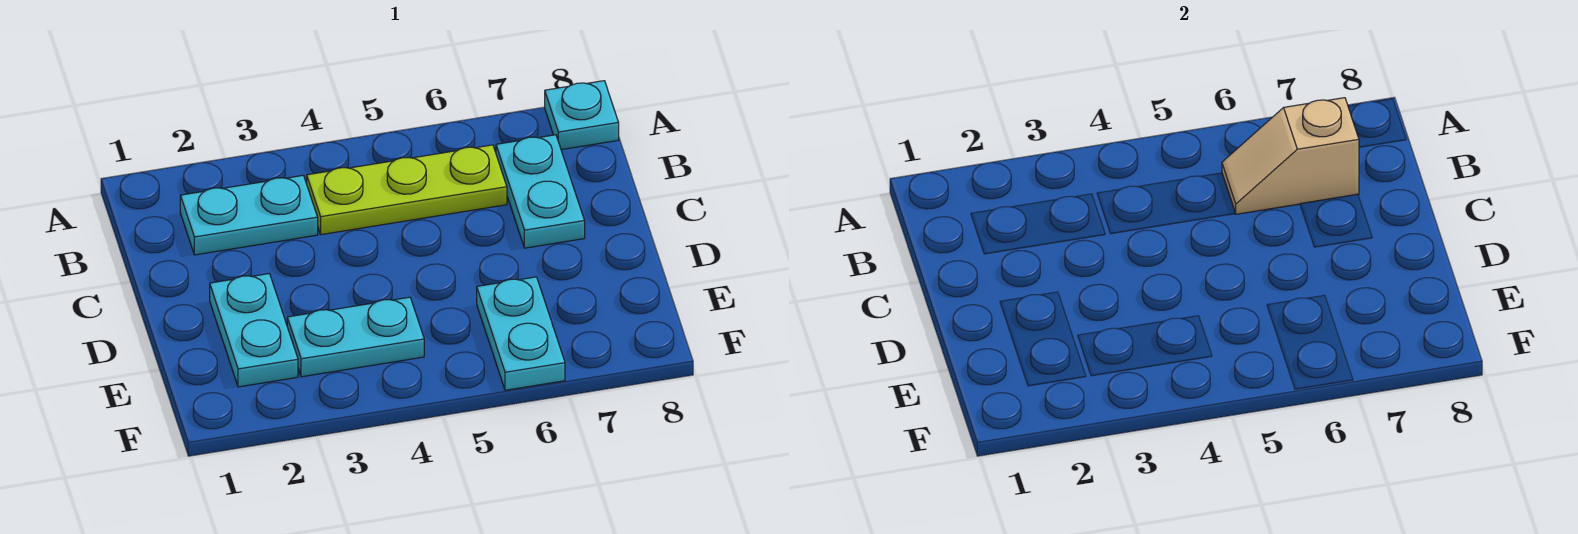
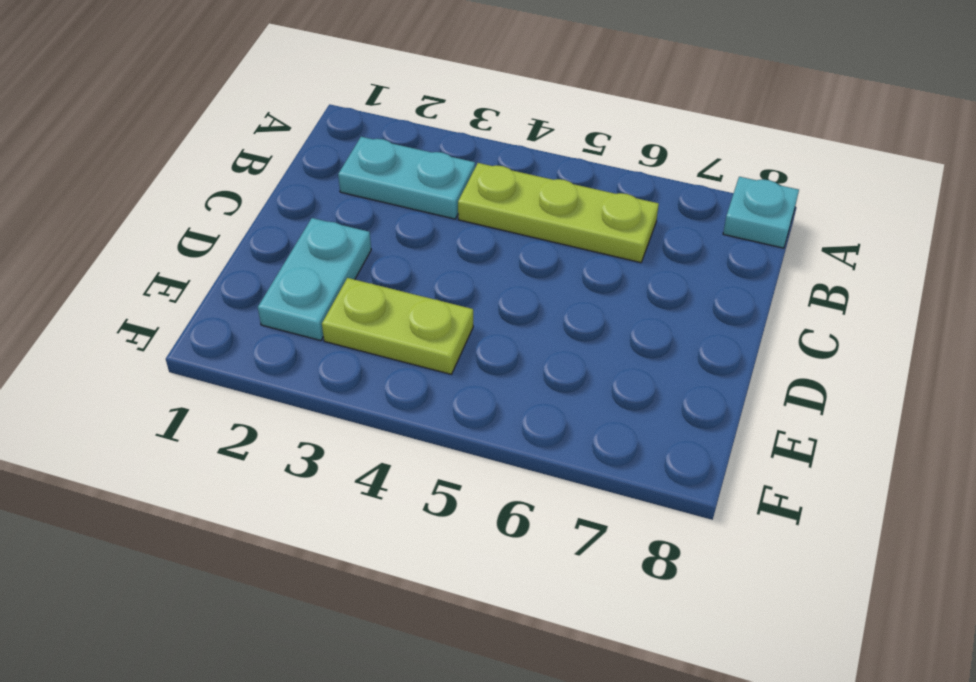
lime 1x2 plate [322,278,473,374] -> cyan 1x2 plate [287,297,424,377]
none -> cyan 1x2 plate [496,135,585,248]
none -> cyan 1x2 plate [477,277,565,390]

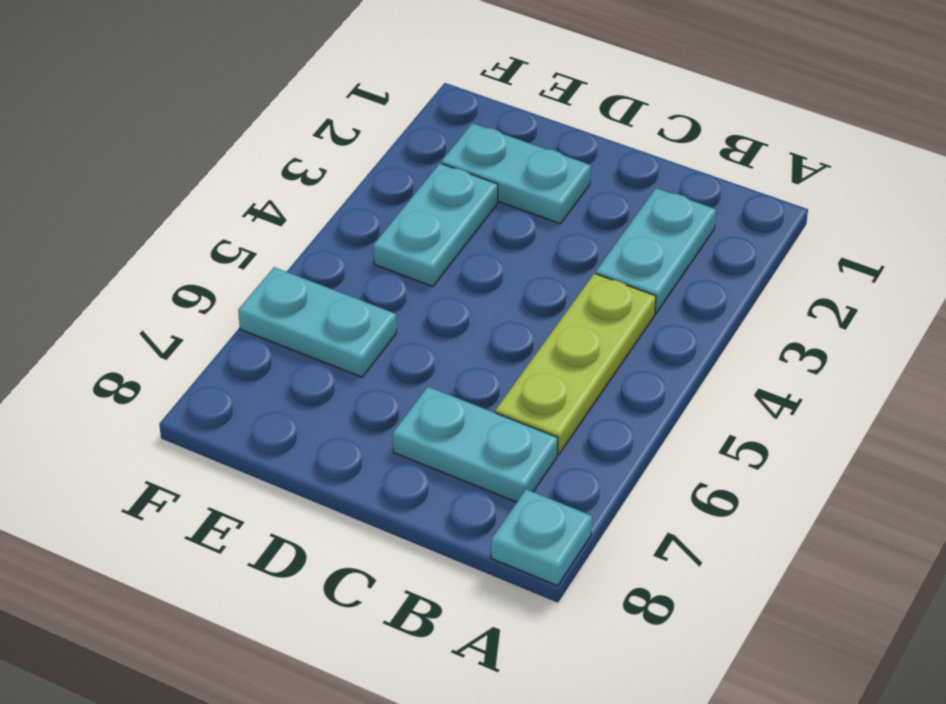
none -> tan 1x2 slope [1222,98,1359,214]

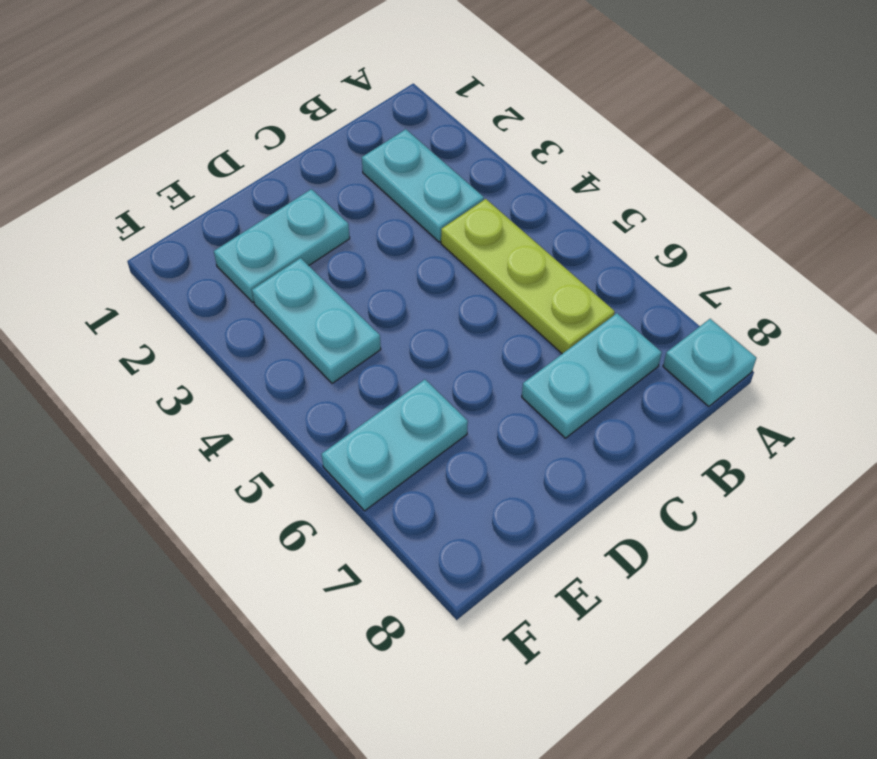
none -> tan 1x2 slope [1222,98,1359,214]

